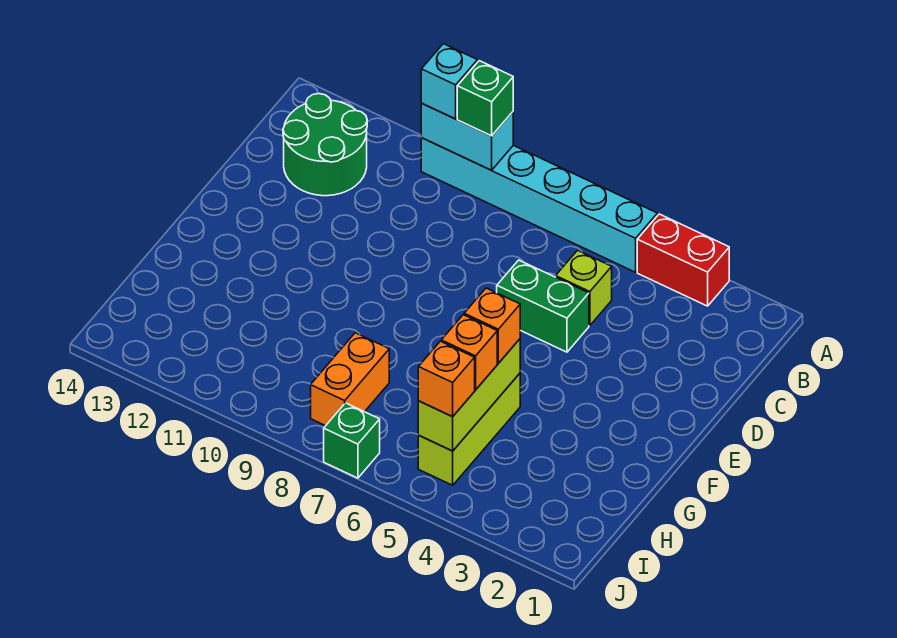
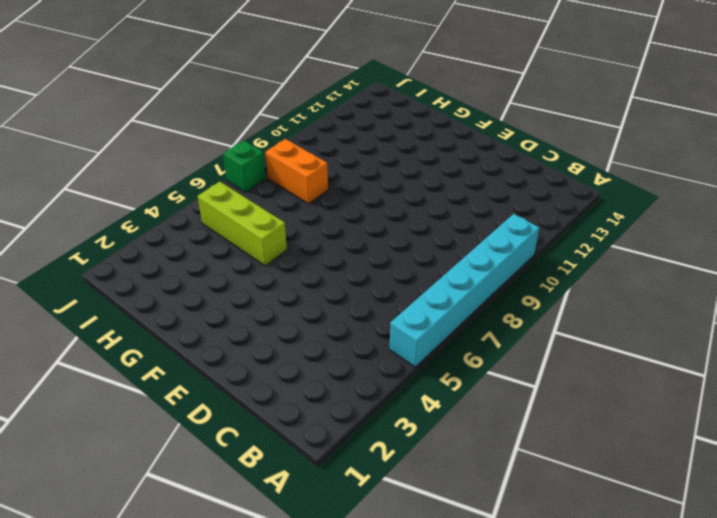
none -> red 1x2 brick [637,214,729,306]
none -> green 2x2 round brick [283,94,367,196]
none -> lime 1x1 brick [556,250,612,326]

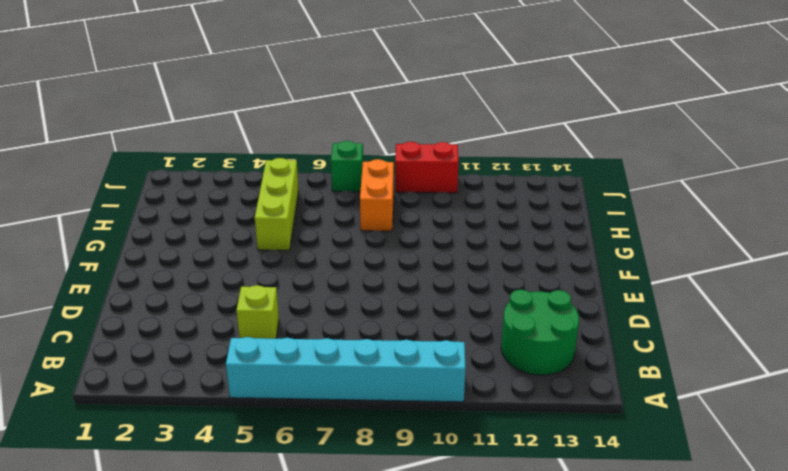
red 1x2 brick [395,142,458,193] -> red 1x2 brick moved to [637,214,729,306]
none -> green 1x2 brick [497,260,589,352]
none -> cyan 1x2 brick [421,103,513,170]
none -> lime 1x3 brick [418,339,520,451]

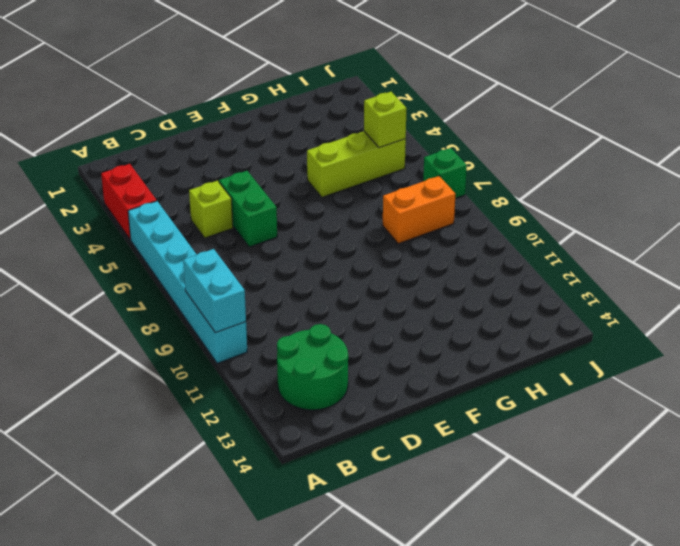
lime 1x1 brick [364,92,407,148] -> lime 1x3 brick [418,339,520,451]
none -> green 1x1 brick [457,61,513,136]
none -> cyan 1x1 brick [421,44,477,119]
none -> orange 1x1 brick [464,288,520,363]

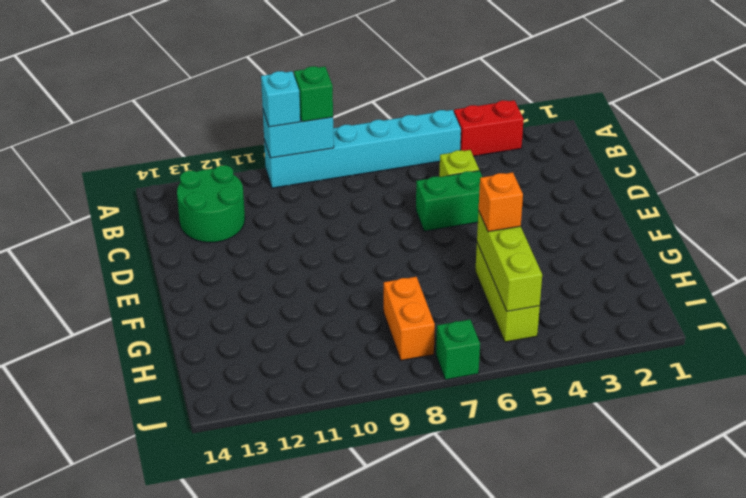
none -> orange 1x1 brick [441,315,497,390]
none -> orange 1x1 brick [418,341,475,417]

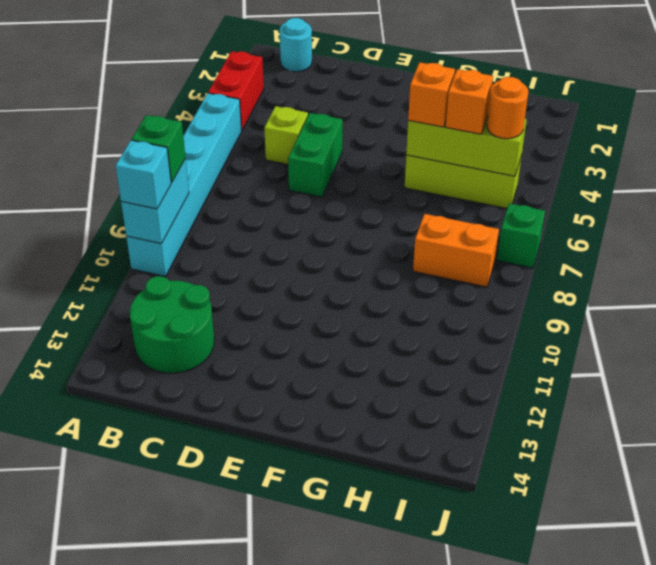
cyan 1x1 round brick [280,18,312,72] -> none
orange 1x1 round brick [487,77,528,139] -> orange 1x1 brick [418,341,475,417]

